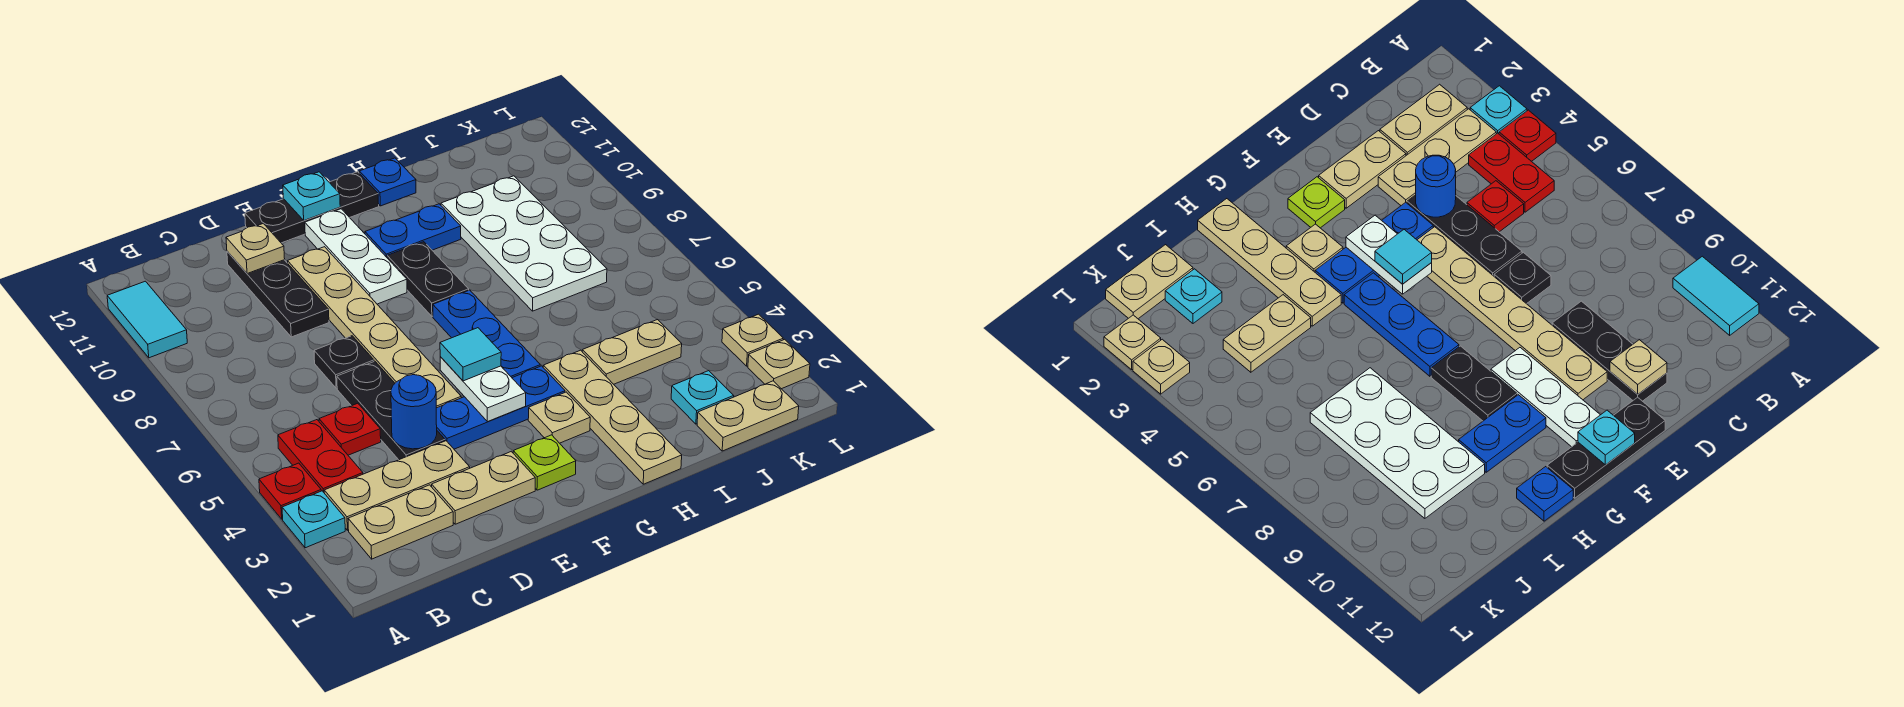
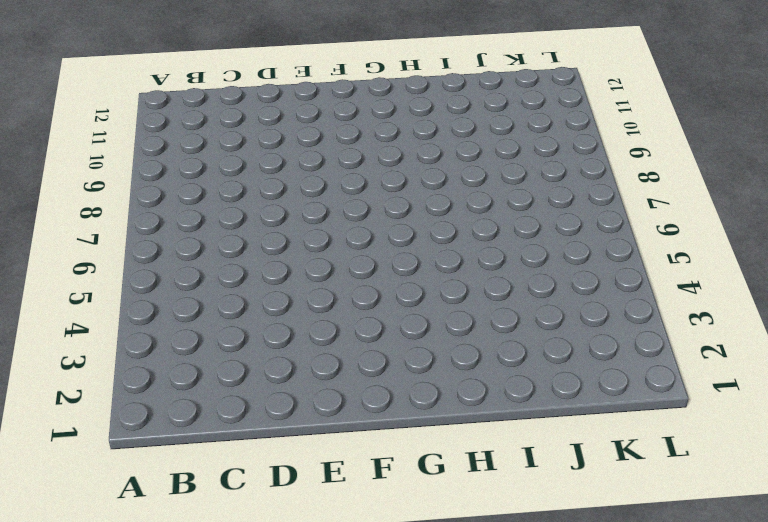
none -> cyan 1x1 plate [282,491,345,548]
none -> red 1x1 plate [259,463,321,519]
none -> cyan 1x2 tile [107,281,187,358]
none -> tan 1x2 plate [348,485,453,559]

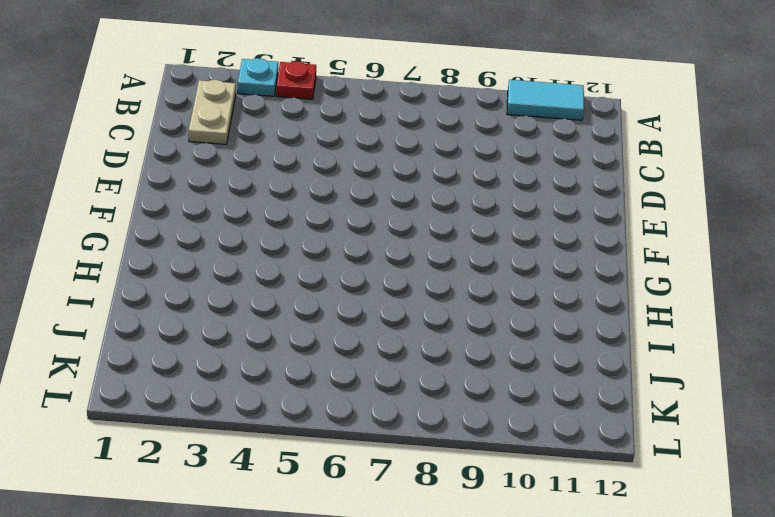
none -> tan 1x3 plate [324,441,470,530]
none -> red 1x2 plate [278,420,363,492]
none -> red 1x1 plate [319,403,381,455]
none -> tan 1x2 plate [432,451,535,524]

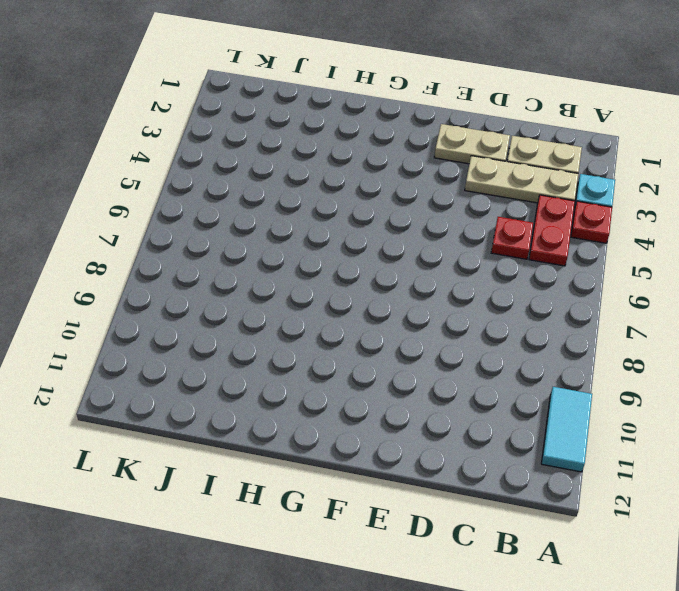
none -> black 1x3 plate [337,361,445,460]
none -> black 1x1 plate [314,336,374,388]
none -> black 1x3 plate [227,251,329,337]
none -> blue 1x3 plate [436,366,565,449]

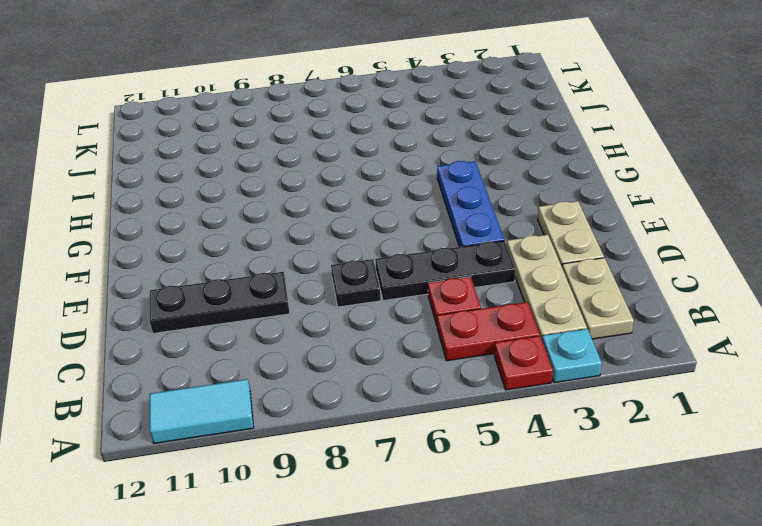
none -> tan 1x6 plate [288,247,461,408]
none -> black 1x3 plate [245,172,379,243]
none -> lime 1x1 plate [513,435,576,490]
none -> white 1x3 plate [305,209,407,304]

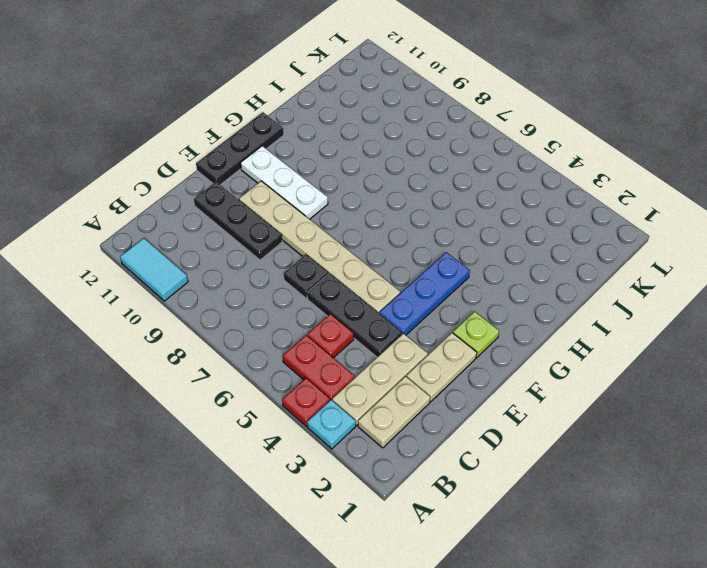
none -> tan 1x1 plate [528,392,590,443]
none -> blue 1x3 plate [433,290,540,378]
none -> black 1x2 plate [387,242,469,316]
none -> blue 1x2 plate [365,204,461,257]

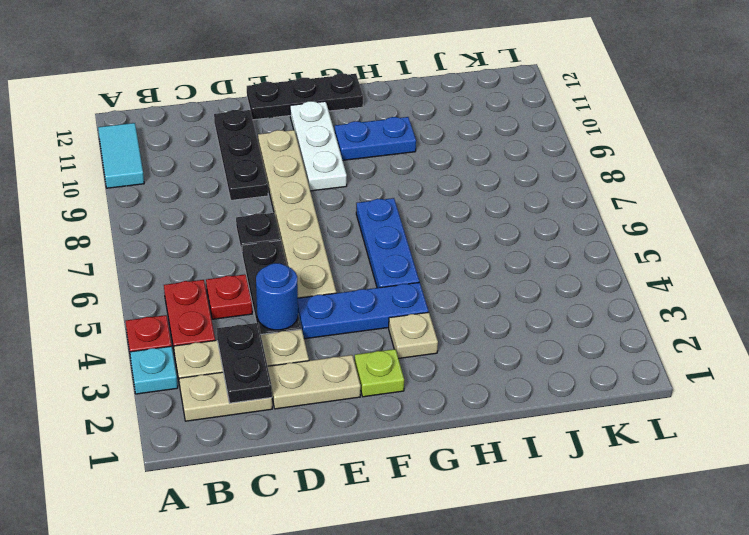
black 1x2 plate [217,323,272,403] -> black 1x2 plate moved to [387,242,469,316]
none -> tan 1x4 plate [543,350,682,484]
none -> blue 1x1 plate [359,158,416,206]
none -> tan 1x2 plate [582,319,682,384]
none -> white 2x4 plate [441,176,607,311]

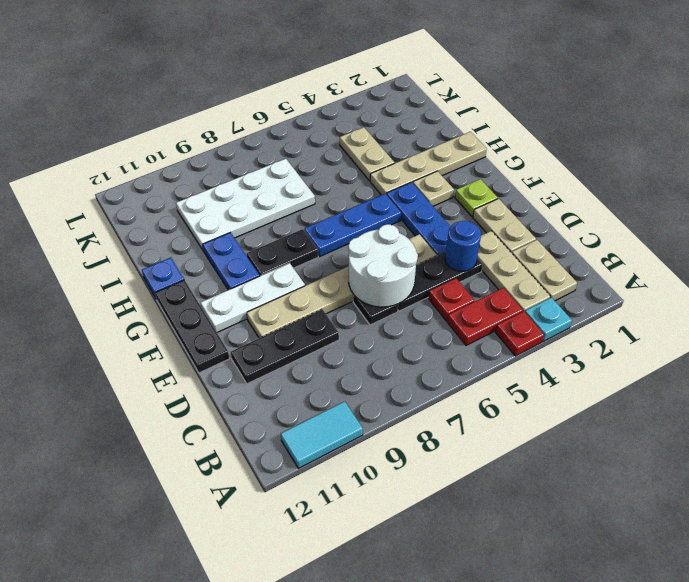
white 2x2 round brick [348,224,418,307] -> none
none -> tan 1x2 plate [697,381,799,451]
none -> cyan 1x1 plate [671,371,734,424]
none -> tan 1x1 plate [748,339,810,389]
none -> tan 1x1 plate [722,314,783,366]

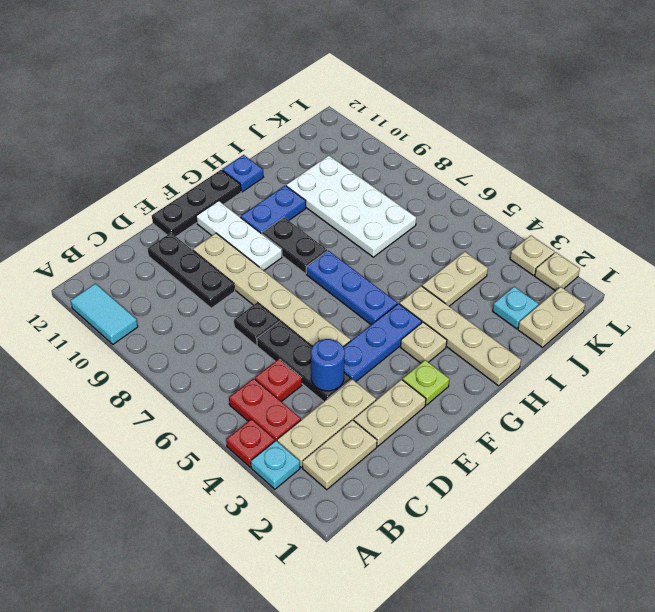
none -> tan 1x1 plate [226,224,285,274]
none -> white 1x2 plate [440,357,526,422]
none -> cyan 1x1 plate [283,172,340,221]
none -> cyan 1x1 tile [440,328,501,381]

